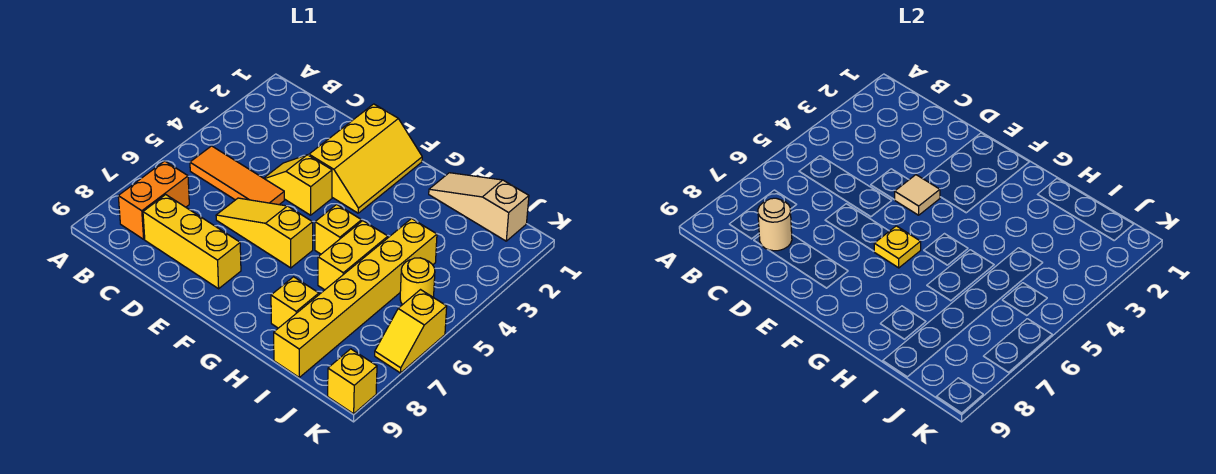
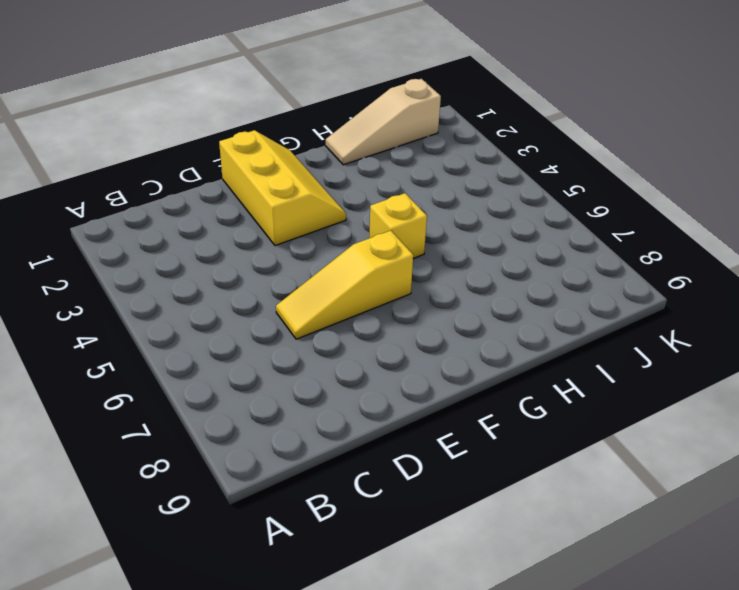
none -> orange 1x3 tile [190,146,284,205]
none -> orange 1x2 brick [118,161,189,239]
none -> yellow 1x3 brick [143,195,241,289]

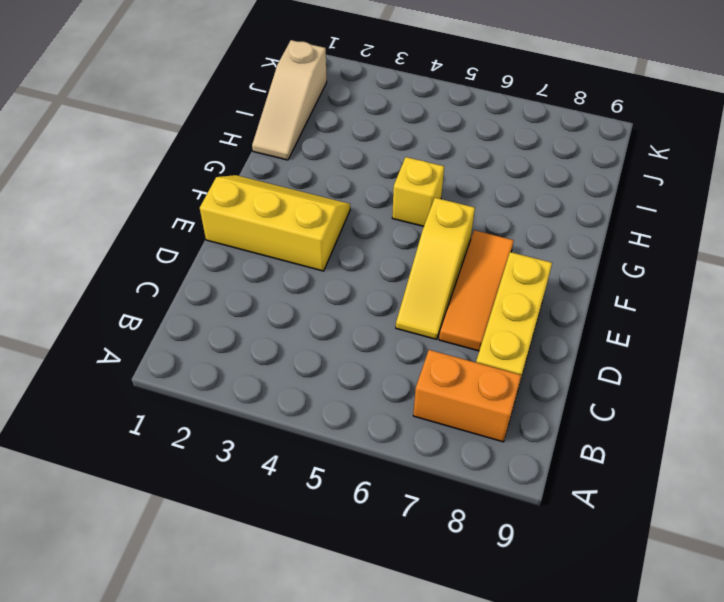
orange 1x3 tile [439,230,514,351] -> orange 1x3 tile moved to [190,146,284,205]
none -> yellow 1x2 slope [264,155,332,215]
none -> yellow 1x2 brick [318,221,388,290]
none -> yellow 1x1 brick [271,277,319,328]

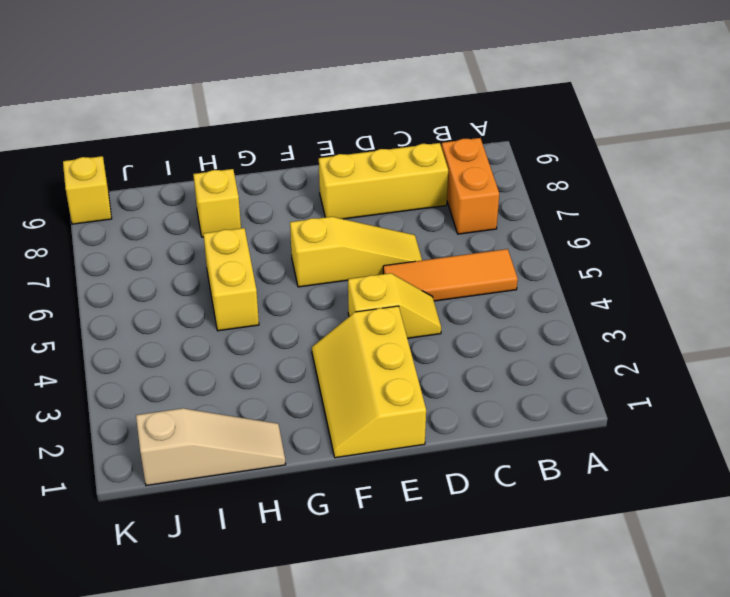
none -> yellow 1x1 brick [315,204,361,254]
none -> yellow 1x6 brick [274,219,437,377]
none -> yellow 1x1 round brick [400,258,435,305]

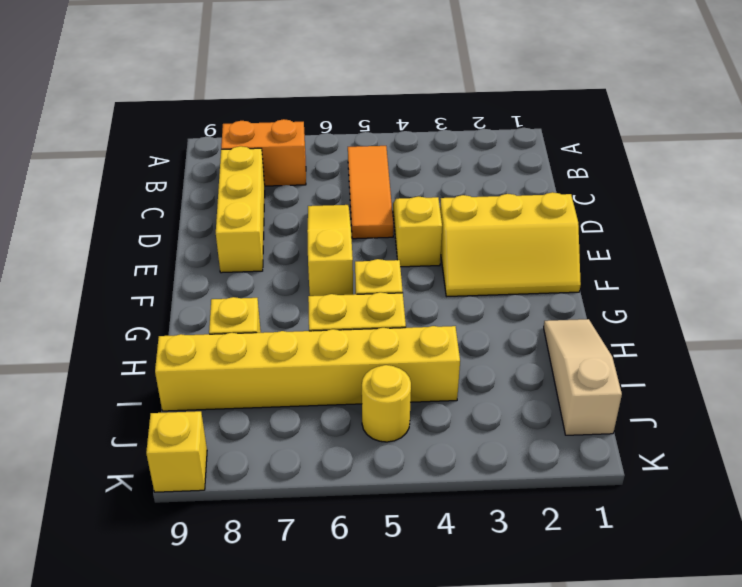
none -> yellow 1x2 slope [375,290,447,373]
none -> tan 1x1 round brick [758,198,792,251]
none -> tan 1x1 tile [895,175,940,215]

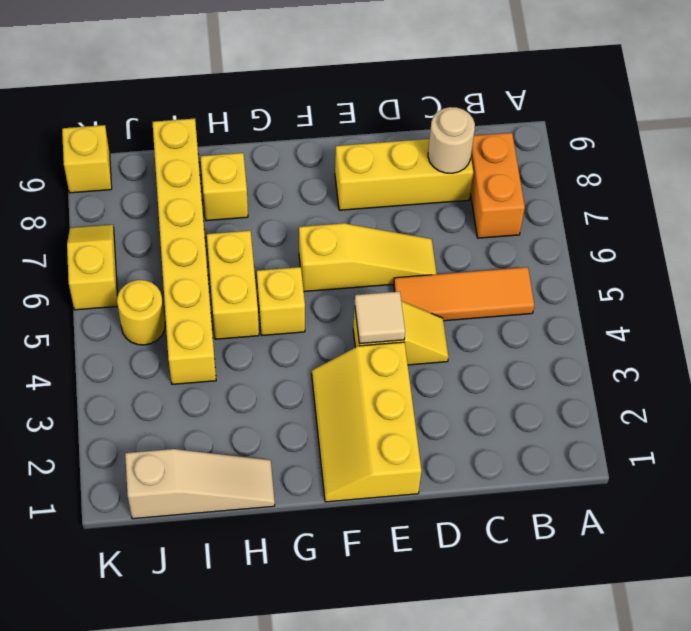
none -> yellow 1x1 plate [874,226,921,268]

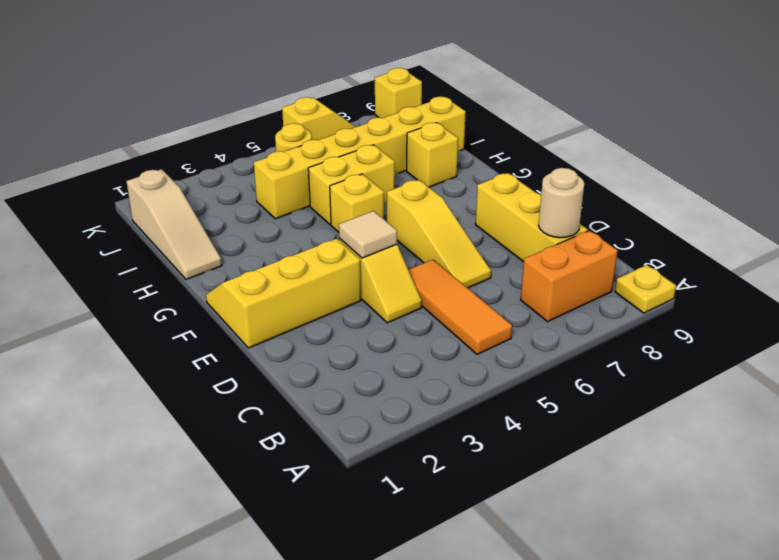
yellow 1x1 plate [615,265,676,313] -> yellow 1x1 plate moved to [874,226,921,268]

